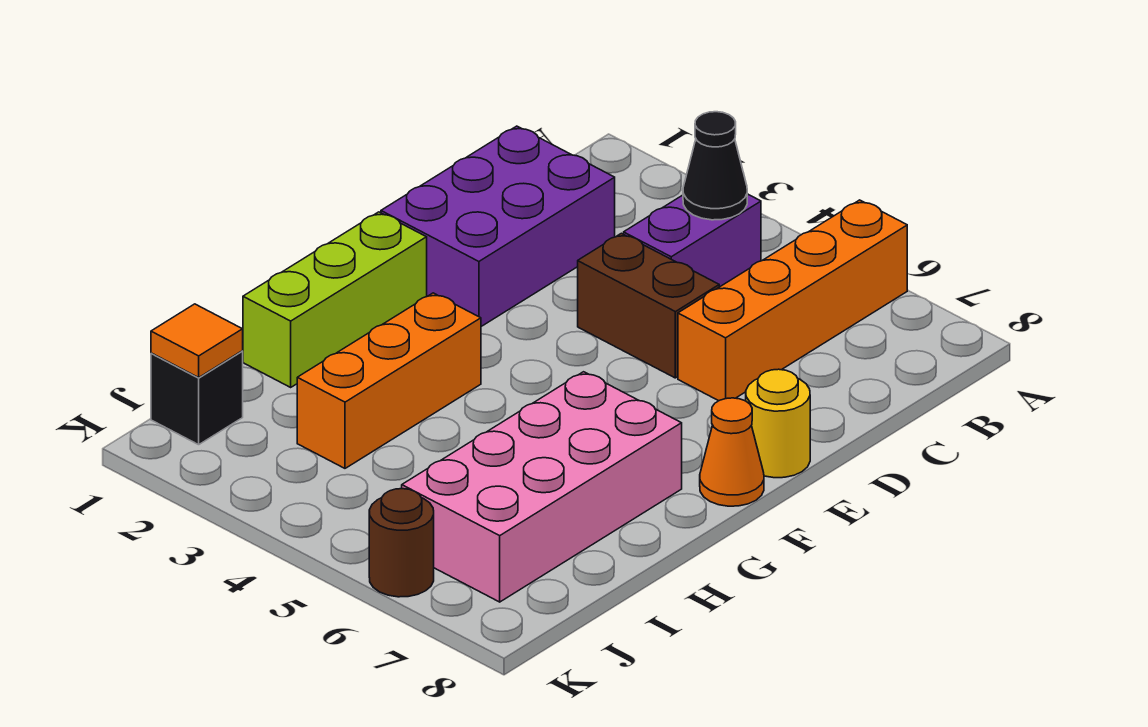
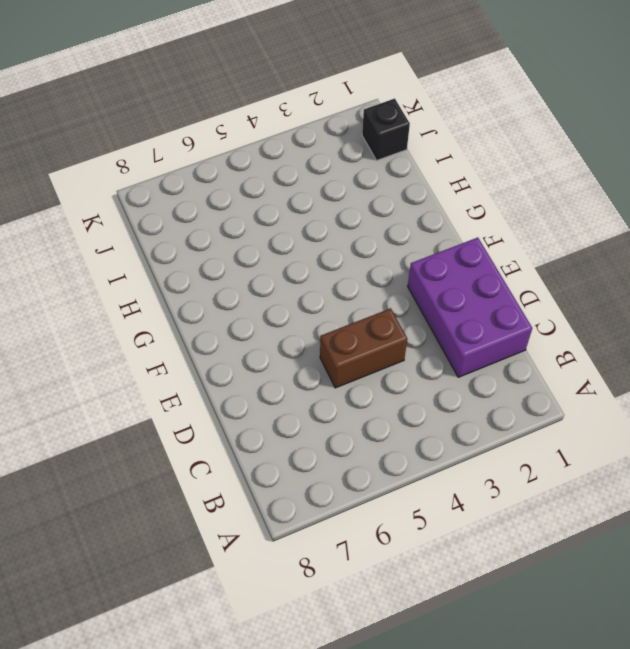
none -> orange 1x4 brick [678,200,907,401]
none -> purple 1x2 brick [624,194,761,287]
none -> yellow 1x1 round brick [746,369,810,478]

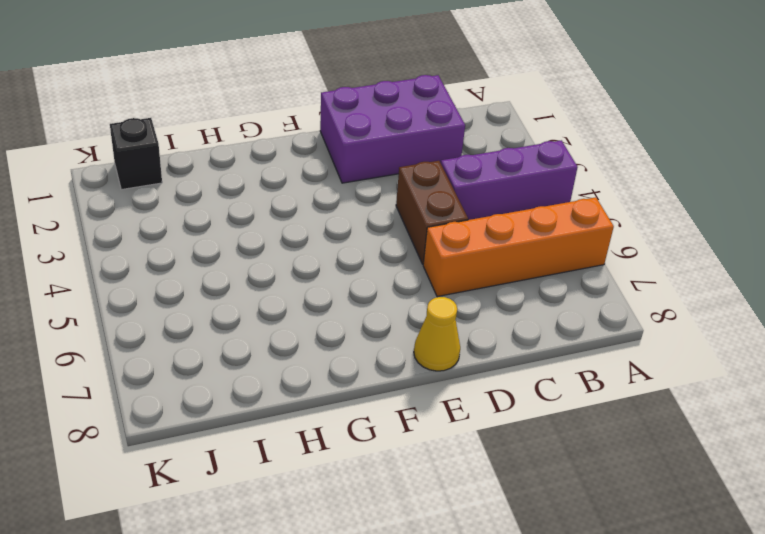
purple 1x3 brick [441,140,578,220] -> purple 1x2 brick [624,194,761,287]
yellow 1x1 cone [414,297,460,371] -> yellow 1x1 round brick [746,369,810,478]
none -> lime 1x3 brick [243,212,427,387]
none -> orange 1x1 cone [700,398,764,506]
none -> orange 1x3 brick [297,293,481,468]

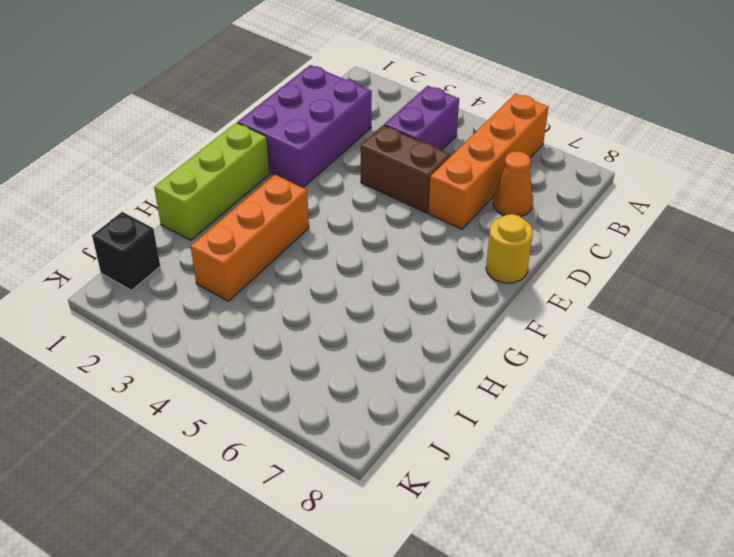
orange 1x1 cone [493,151,533,217] -> orange 1x1 cone moved to [700,398,764,506]
none -> pink 2x4 brick [402,372,682,602]
none -> brown 1x1 round brick [369,489,434,597]
none -> black 1x1 cone [683,112,747,220]

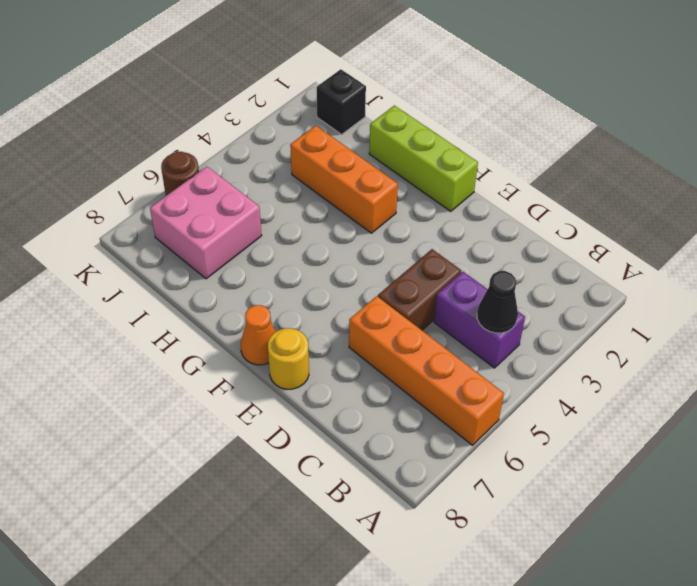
pink 2x2 brick [150,167,262,279] -> pink 2x4 brick [402,372,682,602]
none -> purple 2x3 brick [381,126,615,326]
none -> orange 1x1 tile [151,304,243,377]

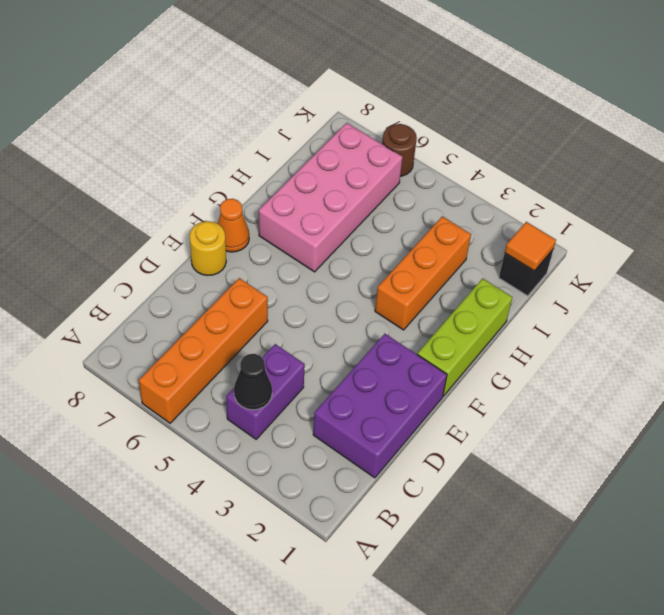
none -> brown 1x2 brick [578,233,719,378]

